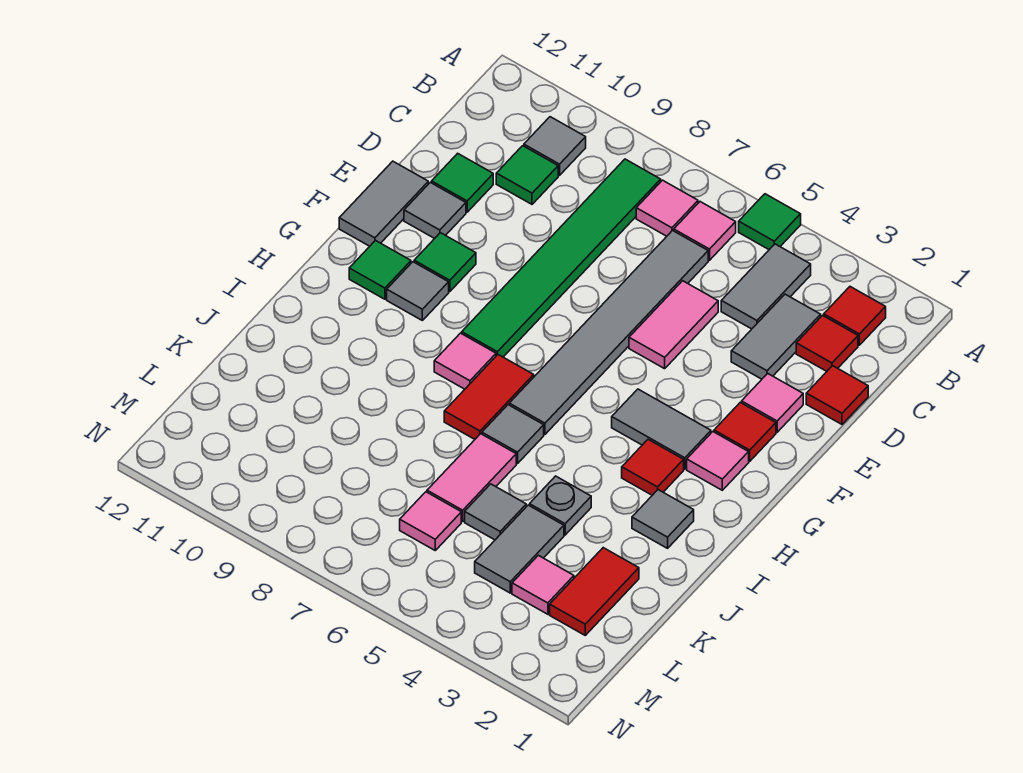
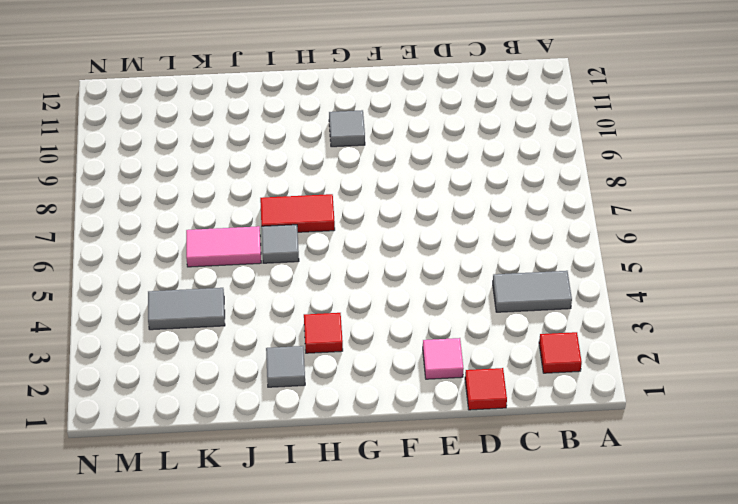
none -> green 1x1 tile [739,194,801,250]
none -> pink 1x1 tile [674,202,736,260]
none -> pink 1x1 tile [636,180,698,236]
none -> green 1x6 tile [462,159,661,357]

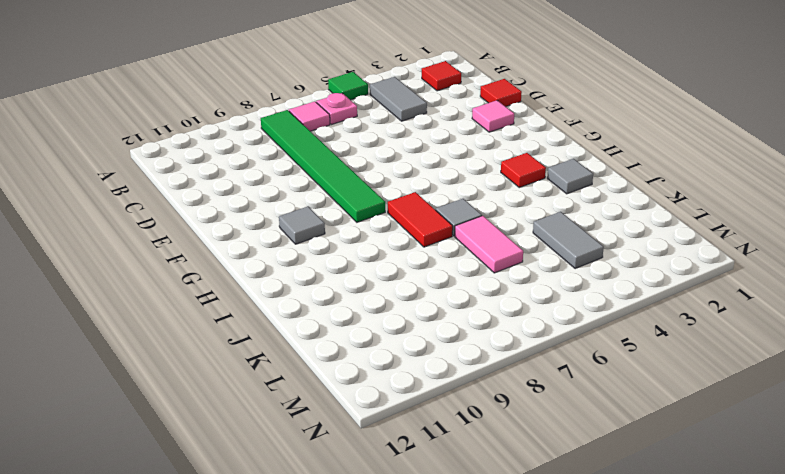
pink 1x1 plate [316,93,357,125] -> pink 1x1 tile [674,202,736,260]
none -> grey 1x1 tile [524,117,586,175]
none -> red 1x1 tile [796,315,858,371]
none -> grey 1x2 tile [731,294,821,379]
none -> grey 1x6 tile [509,231,708,434]

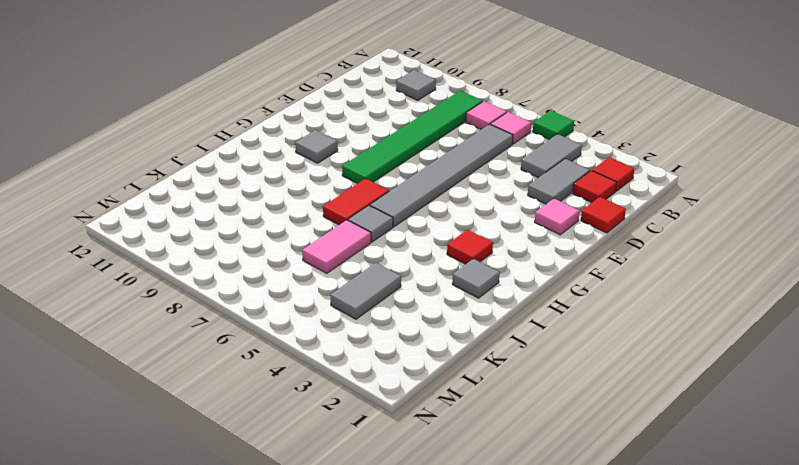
none -> green 1x1 tile [496,146,558,204]
none -> pink 1x2 tile [629,281,718,369]
none -> green 1x1 tile [432,153,493,212]
none -> grey 1x1 tile [404,182,466,239]

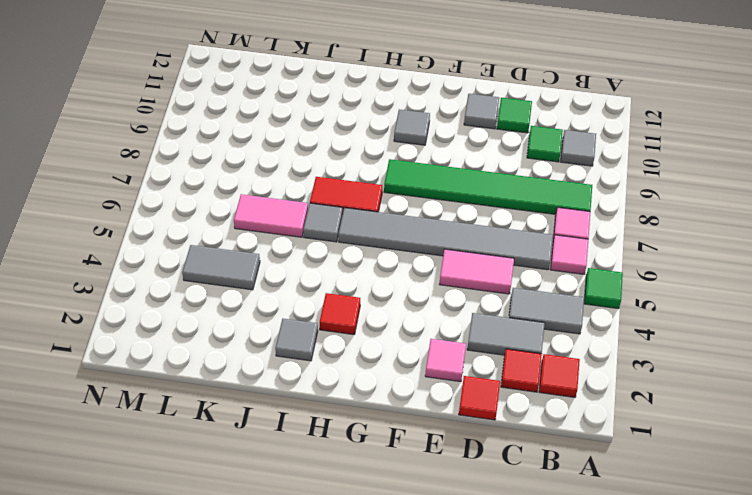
none -> grey 1x2 tile [339,161,428,246]
none -> red 1x1 tile [714,403,776,461]
none -> green 1x1 tile [414,233,476,292]
none -> pink 1x1 tile [687,432,749,490]

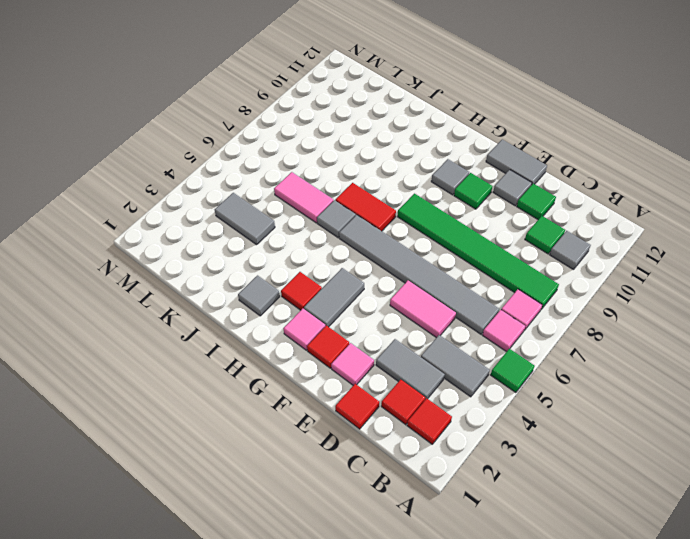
none -> green 1x1 tile [349,241,411,299]
none -> pink 1x1 tile [434,333,496,389]
none -> grey 1x1 plate [530,476,591,535]
none -> red 1x2 tile [550,548,639,635]

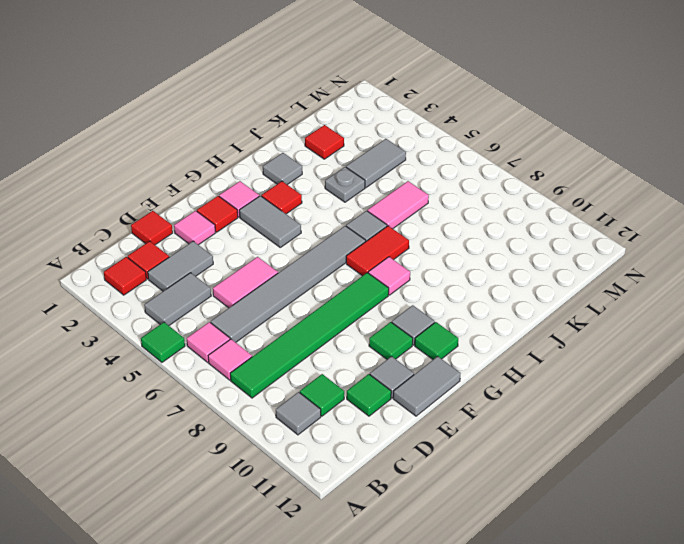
red 1x1 tile [305,125,344,159] -> red 1x2 tile [550,548,639,635]
none -> grey 1x1 tile [465,484,526,540]
none -> pink 1x1 tile [512,555,574,614]
none -> pink 1x1 tile [400,492,461,550]

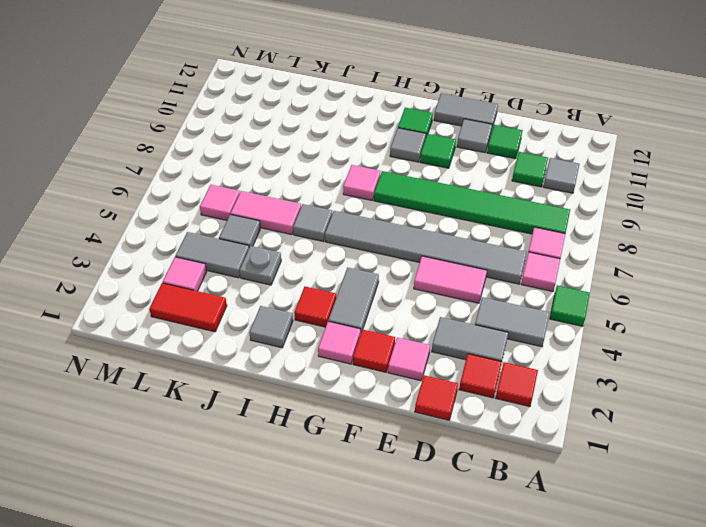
none -> red 1x2 tile [444,355,534,439]

